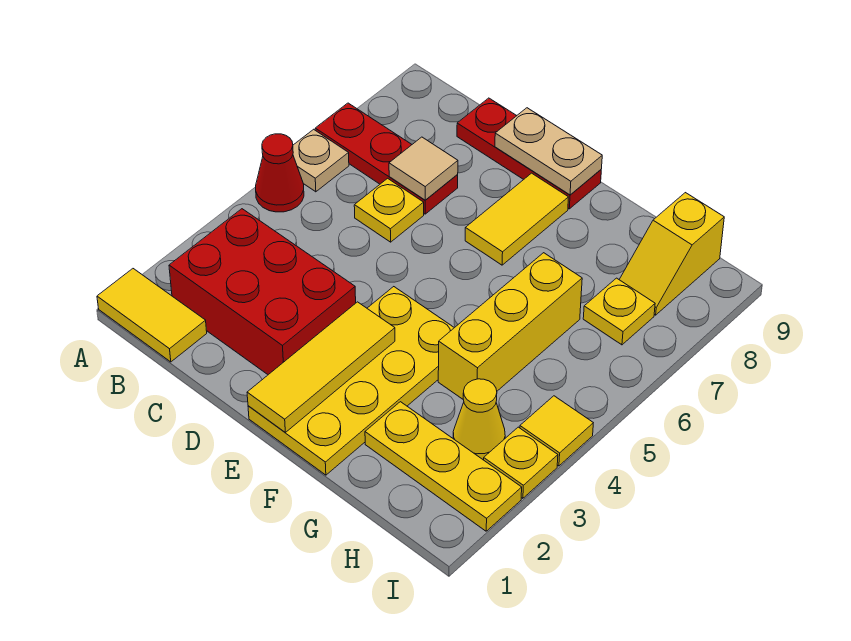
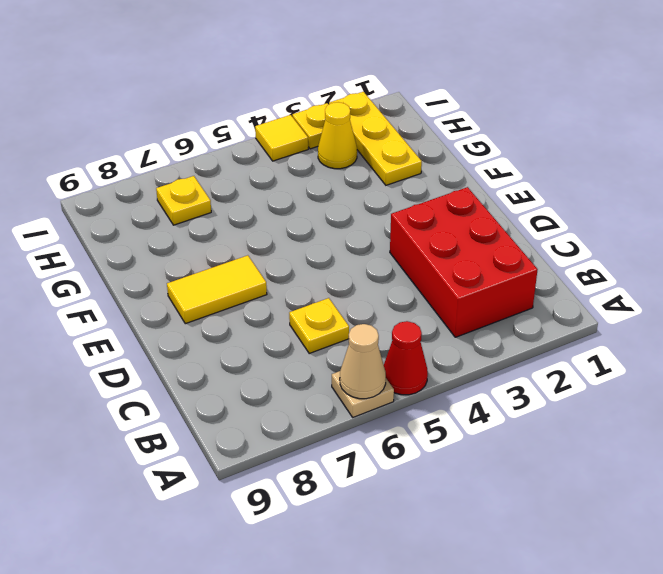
tan 1x1 cone [340,324,386,399] -> none
none -> yellow 1x2 tile [97,269,207,362]
none -> red 1x3 plate [315,103,458,214]
none -> red 1x3 plate [457,98,601,209]

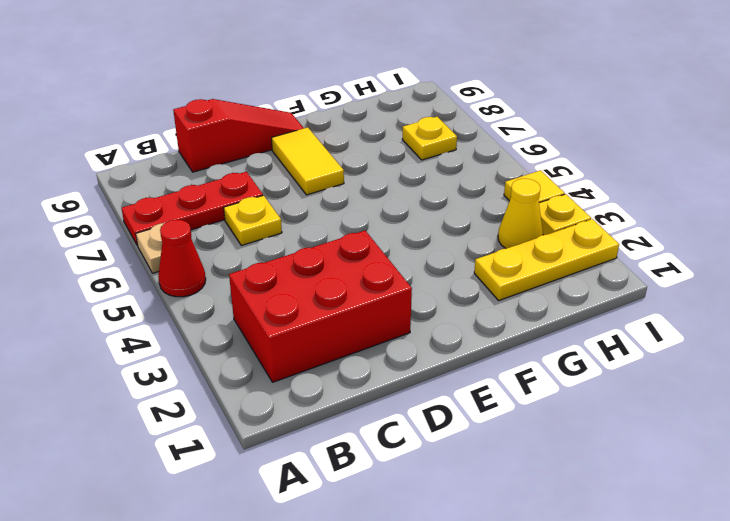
red 1x3 slope [173,99,304,172] -> red 1x3 plate [457,98,601,209]
none -> yellow 1x2 tile [97,269,207,362]
none -> yellow 2x4 plate [248,287,454,475]
none -> yellow 1x3 brick [438,253,582,399]

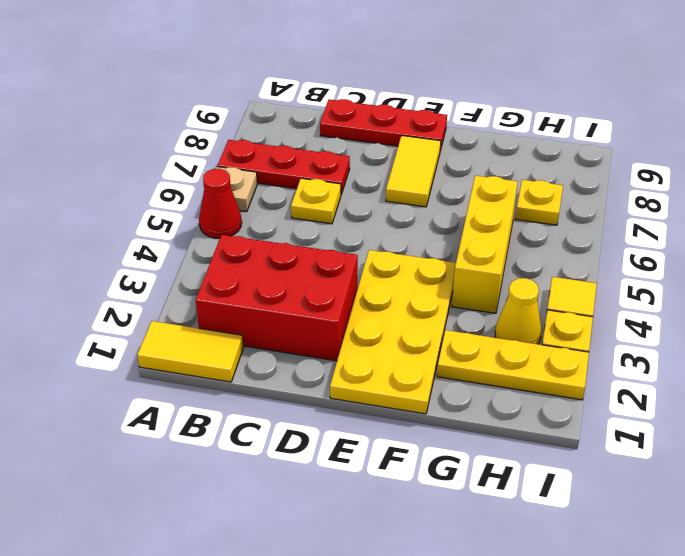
none -> yellow 1x2 slope [619,193,724,315]
none -> tan 1x1 tile [389,137,458,200]
none -> tan 1x2 plate [495,108,602,195]

